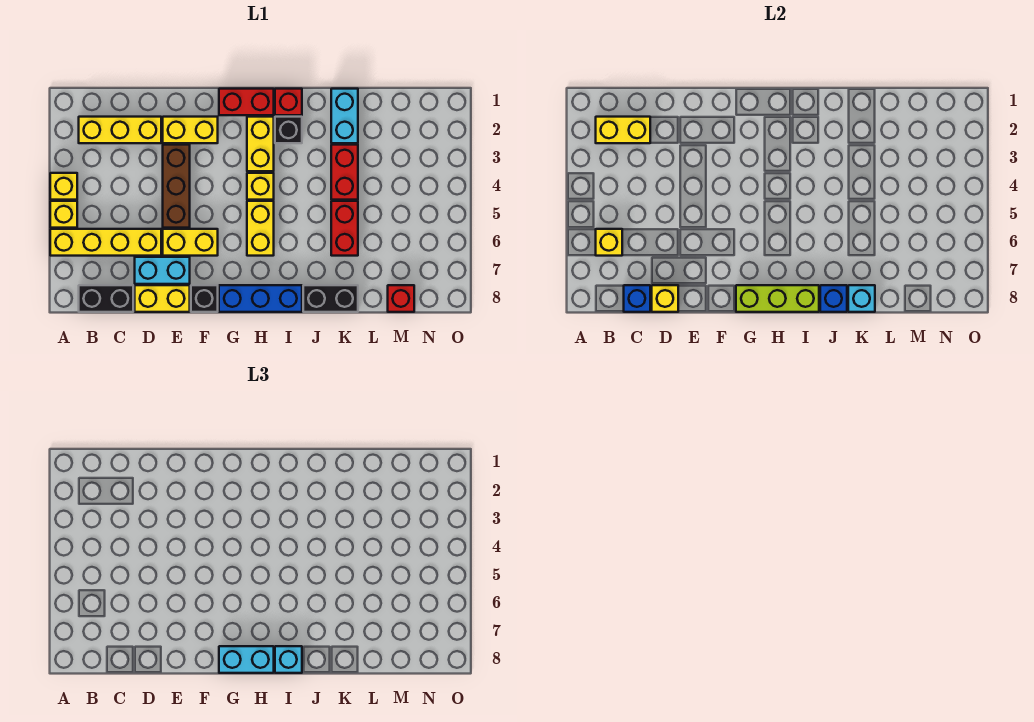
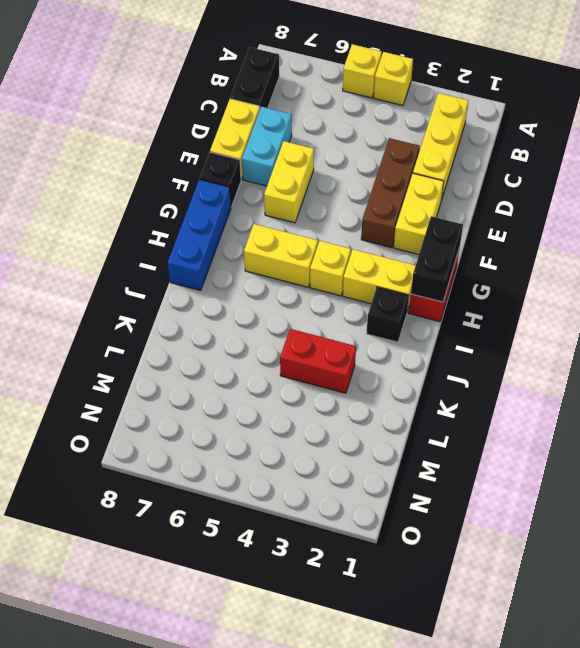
brown 1x3 brick [361,138,420,248] -> brown 1x3 brick turned to [163,145,190,228]
black 1x2 brick [411,216,463,302] -> black 1x2 brick moved to [303,285,358,312]
none -> yellow 1x4 brick [50,229,161,256]
none -> red 1x1 brick [275,89,302,115]
none -> cyan 1x2 brick [331,89,358,143]
none -> red 1x2 brick [331,201,358,256]

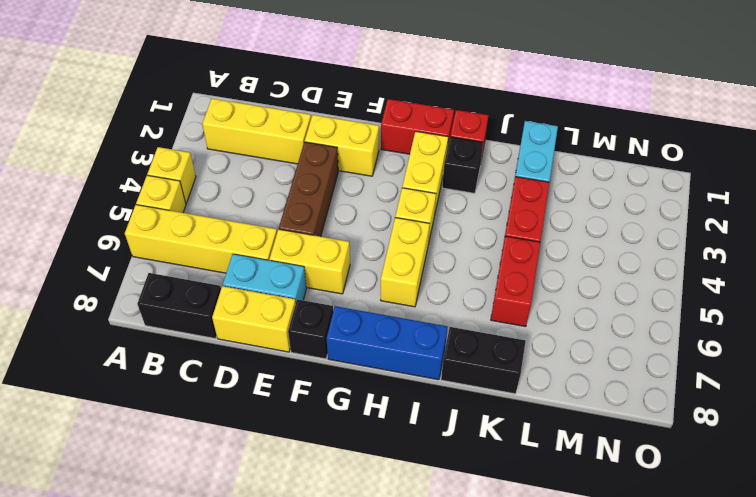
none -> red 1x1 brick [388,285,414,312]
none -> yellow 1x2 brick [596,117,650,143]
none -> yellow 1x1 brick [596,229,622,256]
none -> blue 1x1 brick [624,285,650,312]

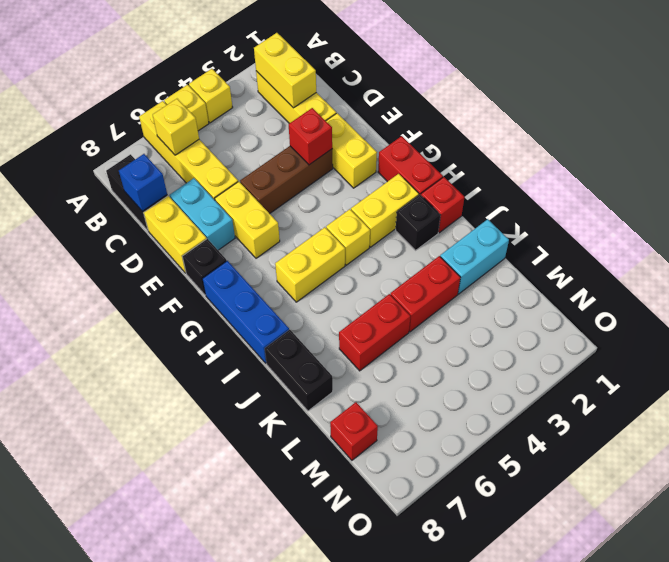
red 1x1 brick [289,108,332,165] -> none
none -> yellow 1x1 brick [652,285,678,312]
none -> lime 1x3 brick [736,285,819,312]
none -> blue 1x1 brick [820,285,847,312]
none -> cyan 1x1 brick [848,285,875,312]

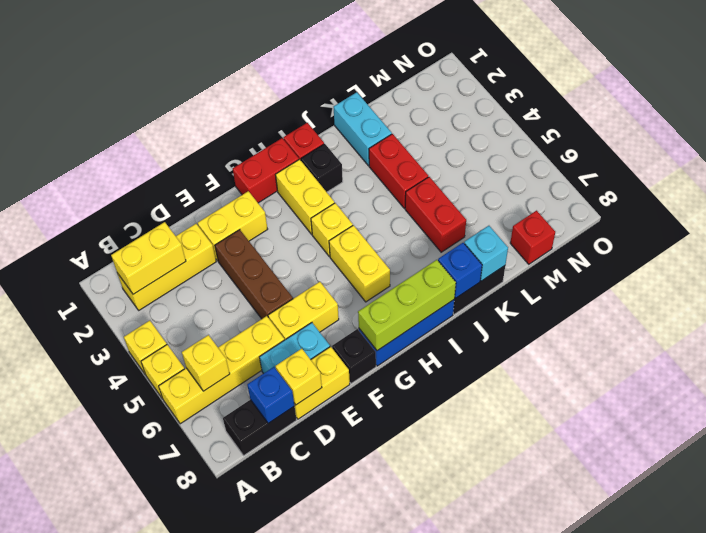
none -> cyan 1x2 brick [219,646,274,673]
none -> cyan 1x1 brick [275,646,302,673]

